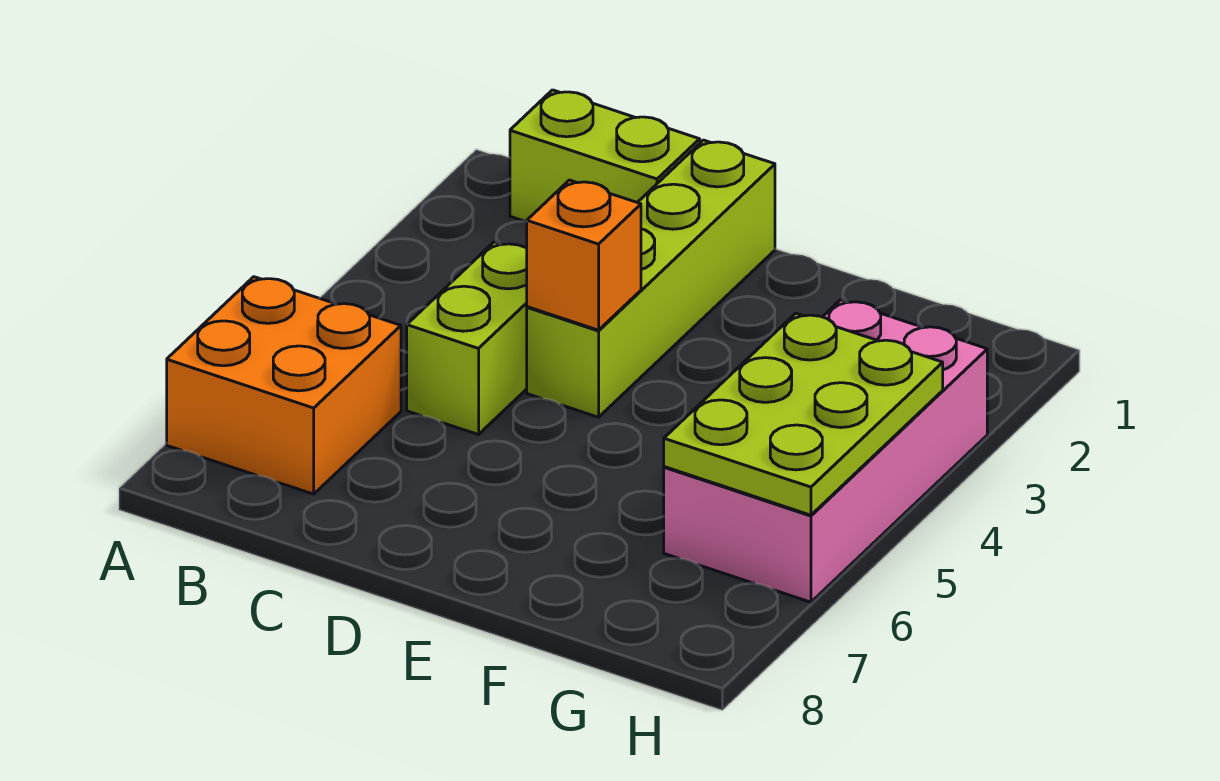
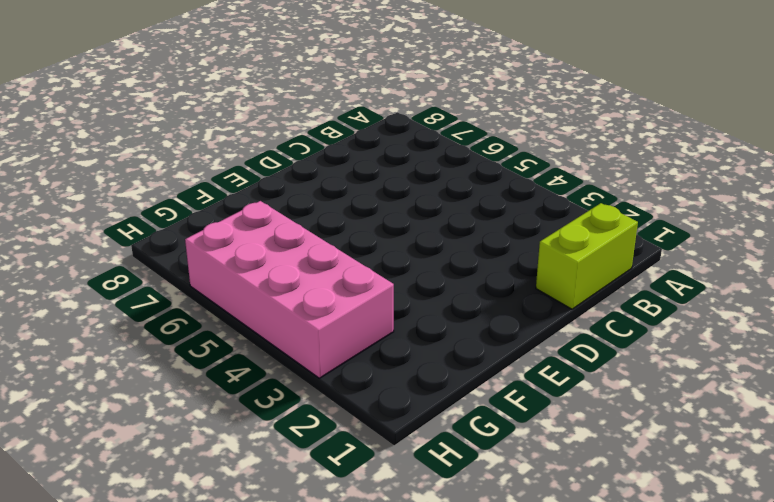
none -> orange 2x2 brick [167,277,401,494]
none -> lime 1x2 brick [407,242,527,435]

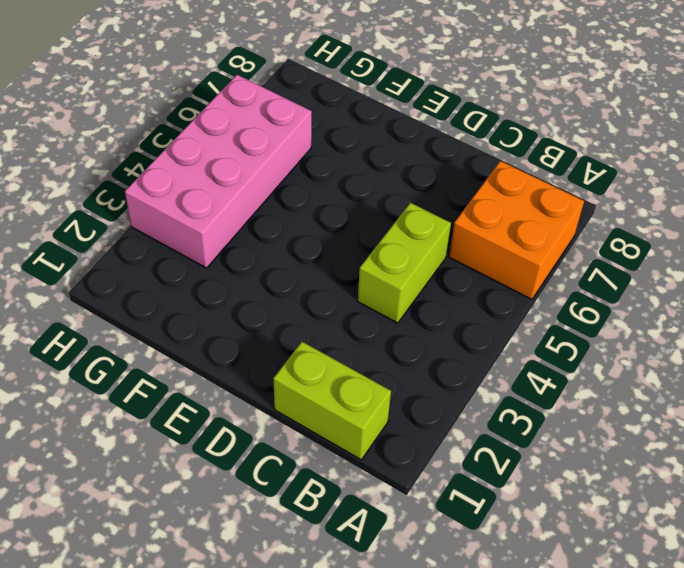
none -> lime 1x4 brick [527,140,775,417]
none -> orange 1x1 brick [527,180,641,330]

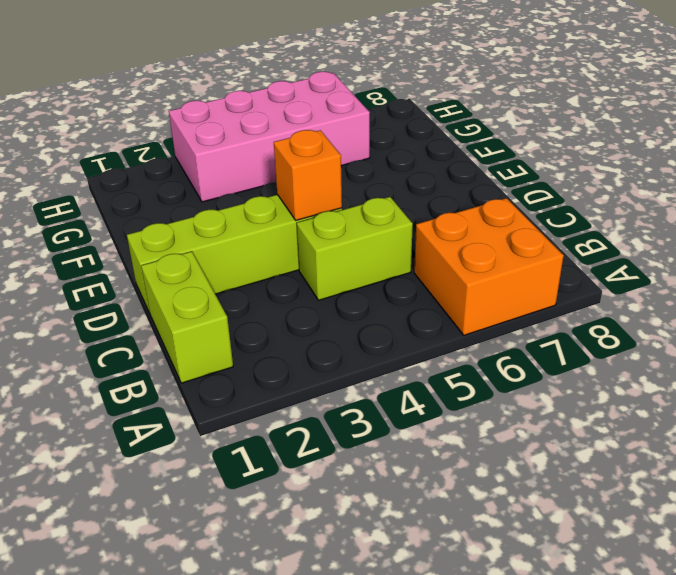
none -> lime 2x3 plate [664,313,943,515]

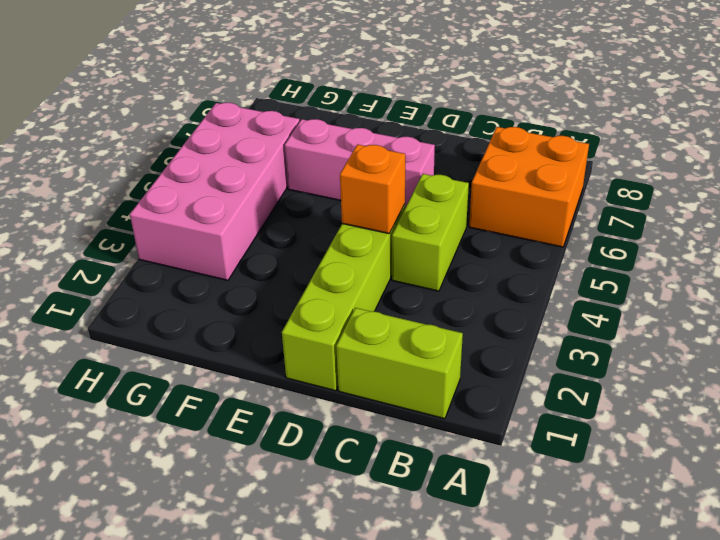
pink 1x3 brick [285,119,435,208] -> none
none -> lime 2x3 plate [664,313,943,515]

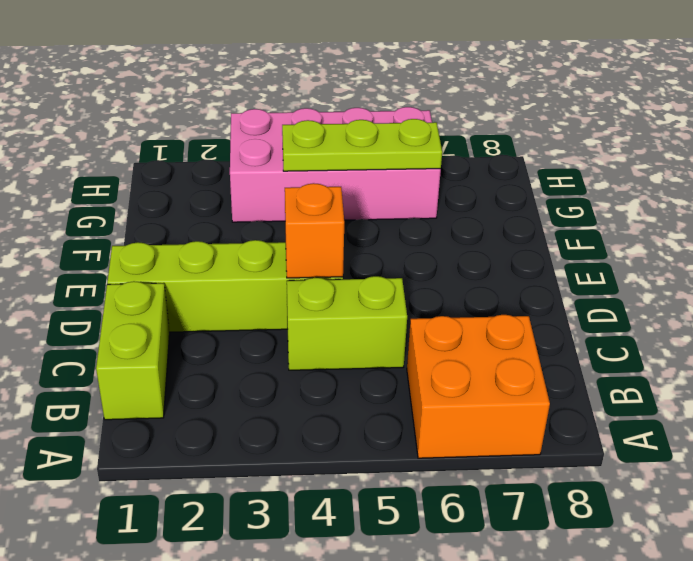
lime 1x3 plate [282,119,442,171] -> lime 2x3 plate [664,313,943,515]

